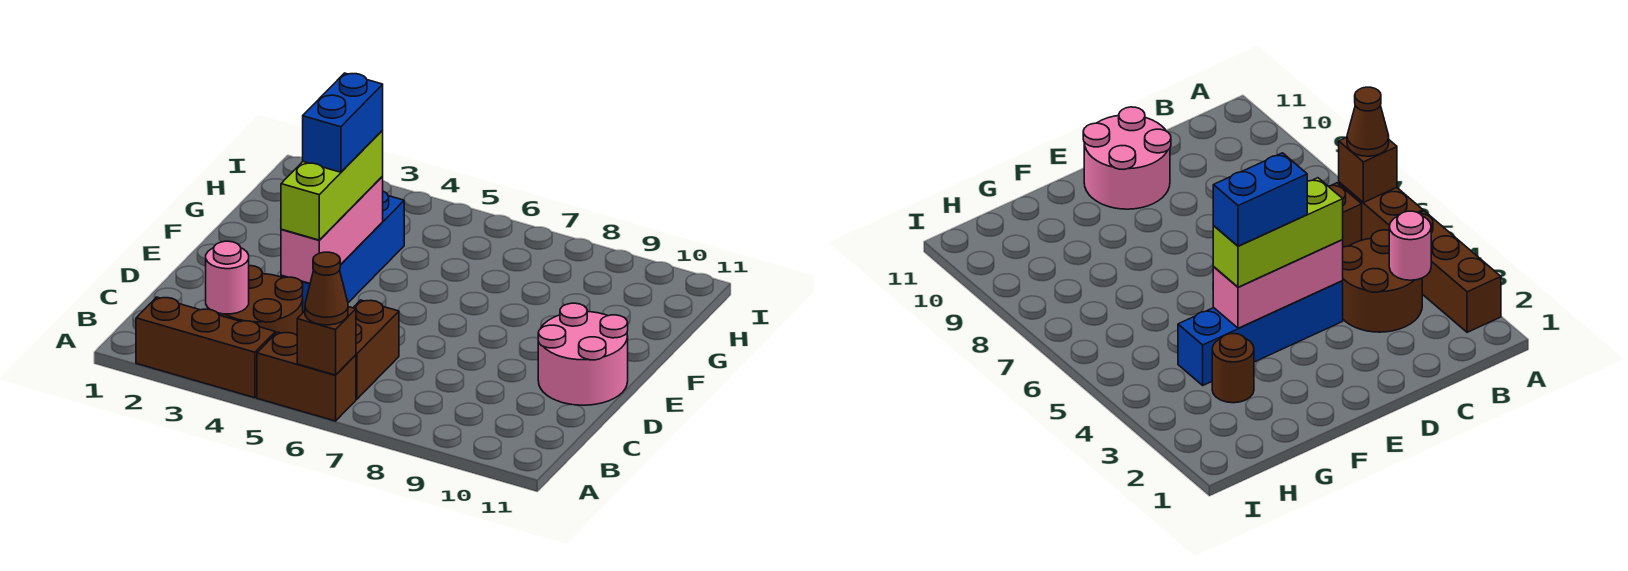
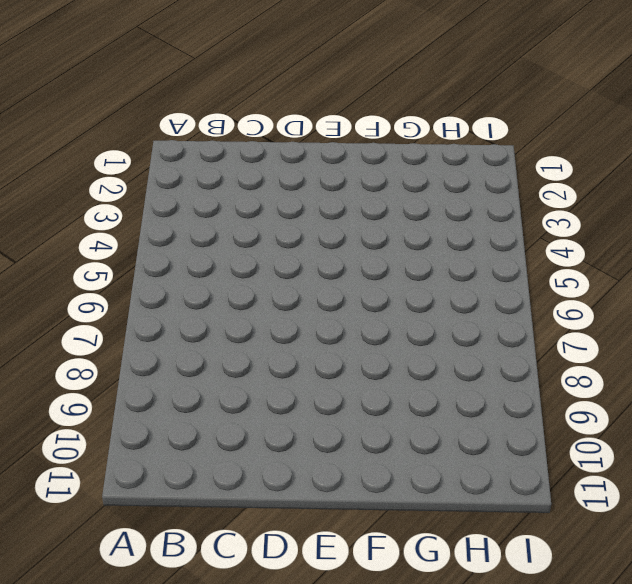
none -> brown 1x3 brick [136,297,275,398]
none -> brown 1x2 brick [257,332,356,421]
none -> brown 2x2 round brick [218,266,303,335]

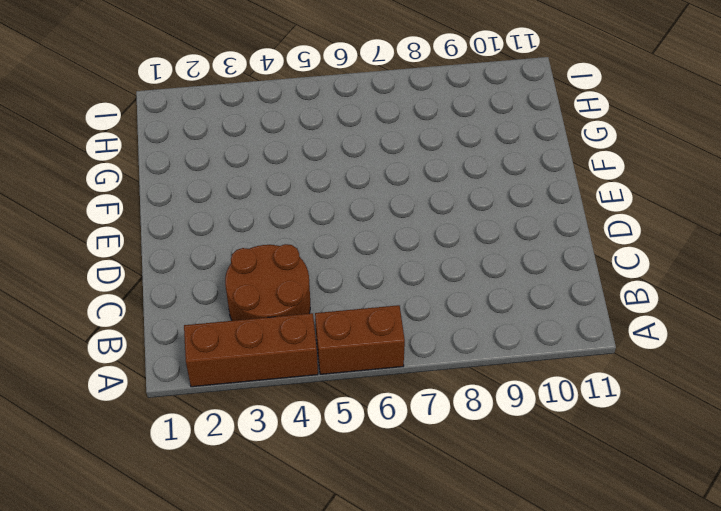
none -> brown 1x2 brick [353,300,399,399]
none -> blue 1x4 brick [281,191,404,312]
none -> pink 2x2 round brick [538,303,628,405]

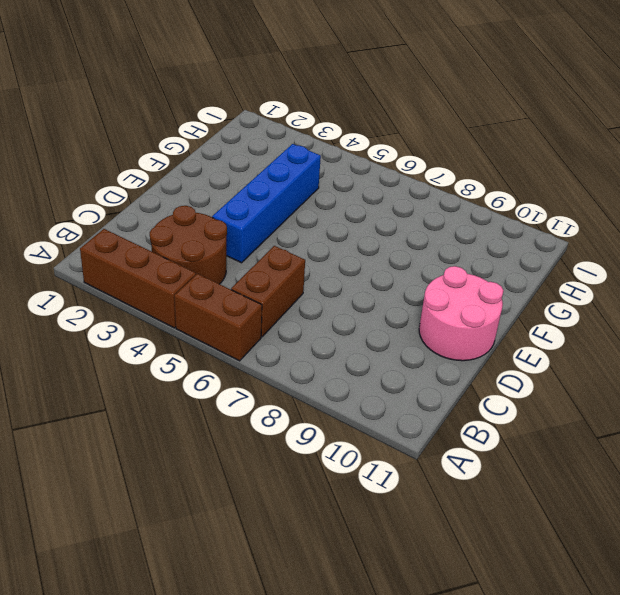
none -> brown 1x1 round brick [1212,334,1254,403]
none -> brown 1x1 brick [297,307,356,375]
none -> pink 1x1 round brick [206,241,249,314]

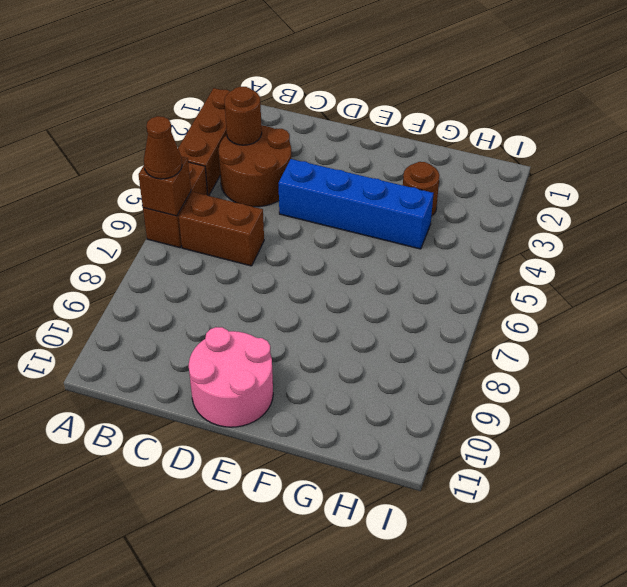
brown 1x1 round brick [225,87,262,145] -> pink 1x1 round brick [206,241,249,314]
none -> pink 1x3 brick [281,176,383,283]
none -> lime 1x3 brick [281,130,383,240]
none -> blue 1x2 brick [303,73,383,172]

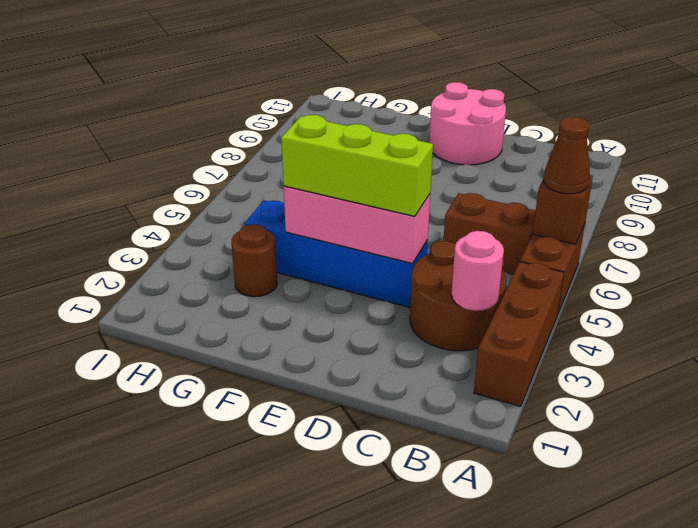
none -> blue 1x2 brick [303,73,383,172]

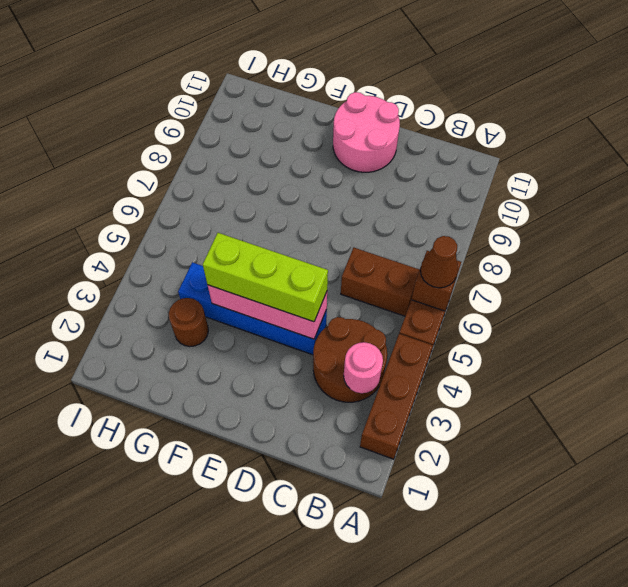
none -> blue 1x2 brick [303,73,383,172]

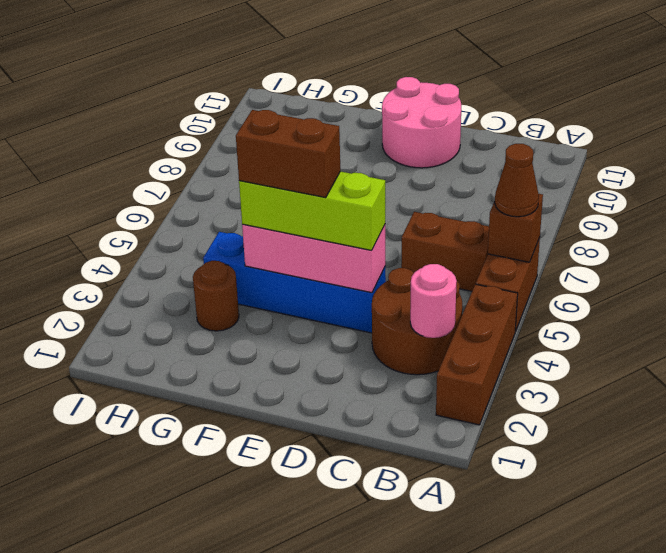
brown 1x2 brick [236,110,340,198] -> blue 1x2 brick [303,73,383,172]

